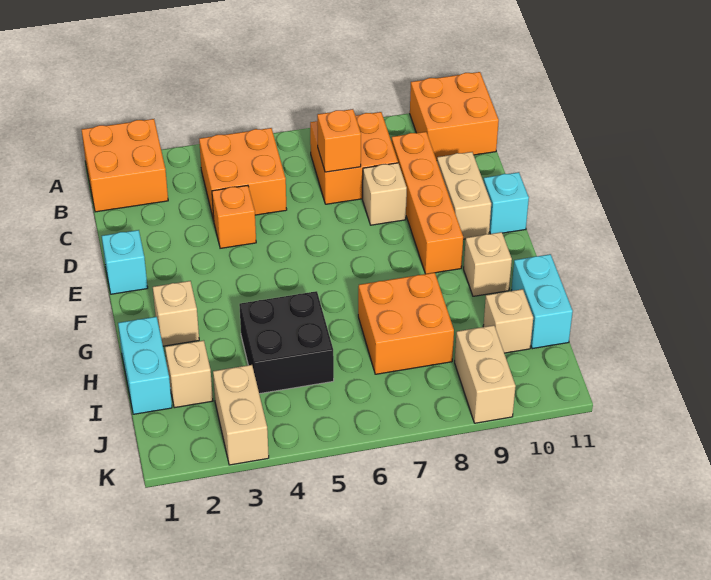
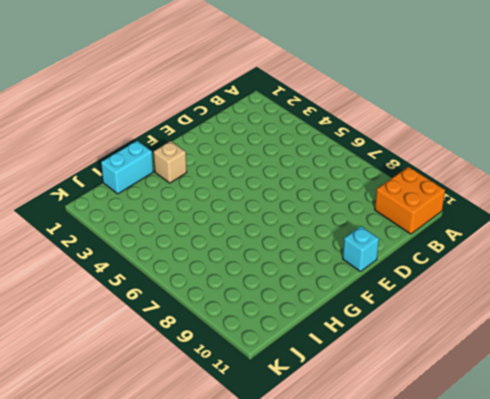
none -> orange 2x2 brick [82,119,168,212]
none -> orange 2x2 brick [199,128,287,221]
none -> orange 2x2 brick [310,112,398,204]

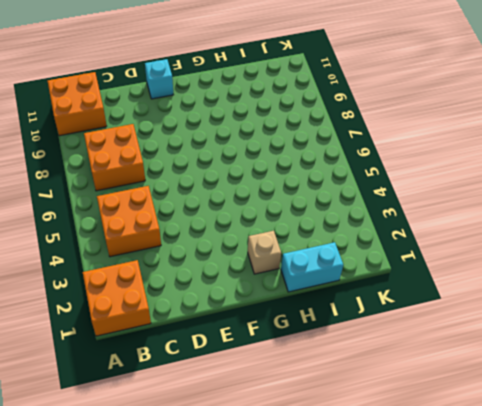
none -> orange 1x4 brick [391,132,463,274]
none -> orange 1x1 brick [212,185,256,248]
none -> tan 1x1 brick [363,163,407,225]

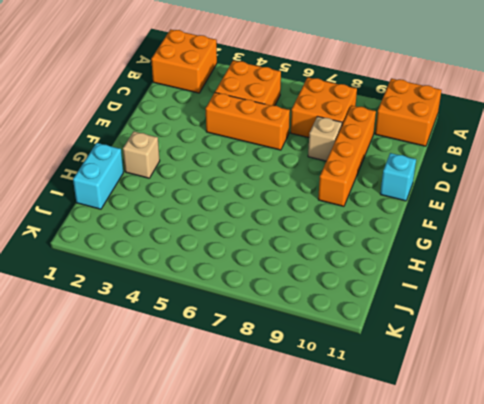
orange 1x3 brick [206,93,290,150] -> orange 1x1 brick [212,185,256,248]
none -> tan 1x2 brick [437,152,491,239]
none -> cyan 1x1 brick [102,230,148,294]
none -> tan 1x1 brick [464,232,512,296]

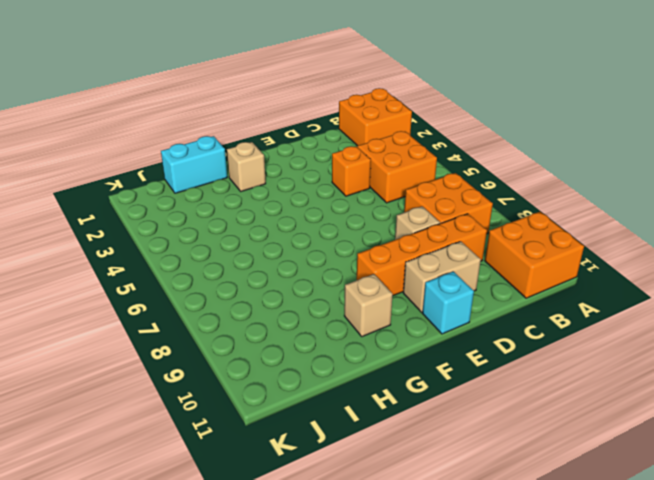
none -> cyan 1x1 brick [102,230,148,294]
none -> black 2x2 brick [239,291,334,394]
none -> orange 2x2 brick [358,273,454,374]

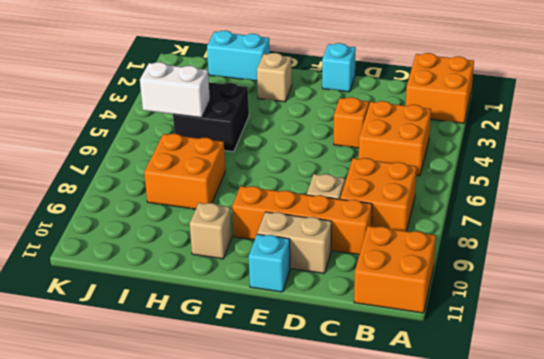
white 1x2 brick [140,62,210,118] -> none
none -> cyan 1x2 brick [511,254,573,349]
none -> tan 1x1 brick [165,340,213,408]
none -> tan 1x1 brick [483,289,533,353]

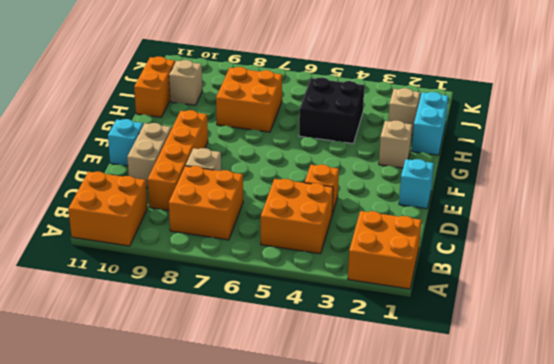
orange 1x2 brick [134,57,175,117] -> cyan 1x2 brick [511,254,573,349]
none -> tan 1x1 brick [464,232,512,296]
none -> tan 1x2 brick [213,365,269,465]
none -> tan 1x2 brick [455,325,516,423]

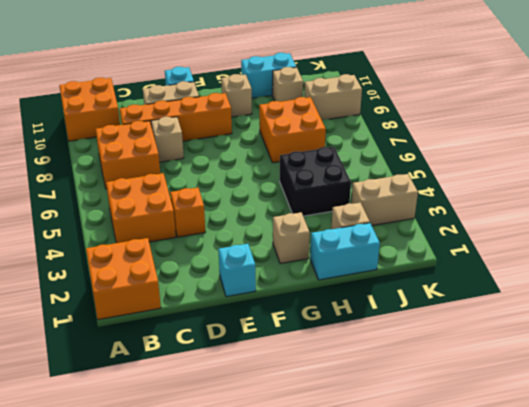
none -> orange 1x1 brick [317,109,361,172]

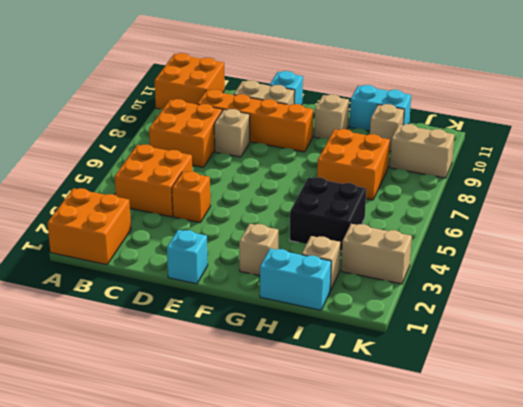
none -> orange 1x1 brick [317,109,361,172]

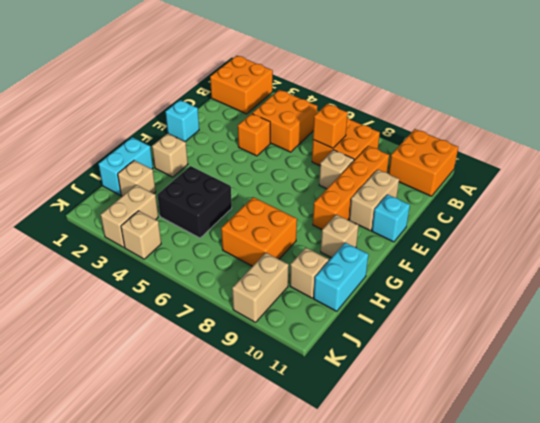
tan 1x1 brick [121,211,161,259] -> none

